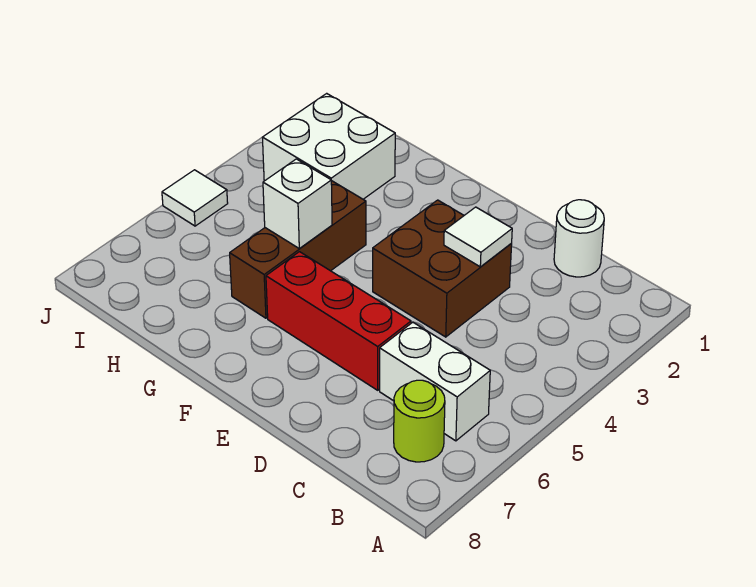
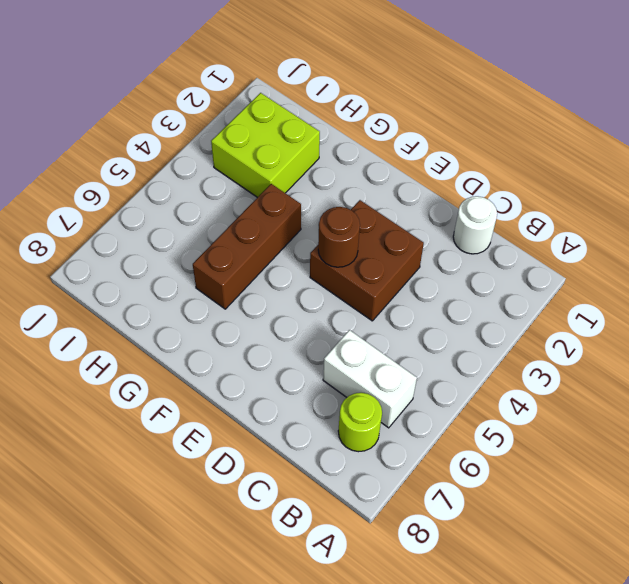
brown 1x1 round brick [318,207,360,267] -> none
lime 2x2 brick [211,93,320,198] -> white 2x2 brick [262,93,395,199]
none -> red 1x3 brick [266,252,411,390]
none -> white 1x1 tile [162,170,228,226]

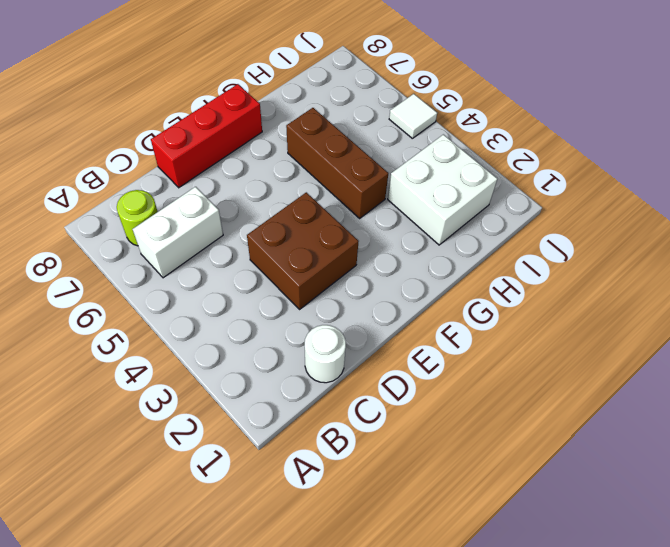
red 1x3 brick [151,84,262,188] -> red 1x3 brick moved to [266,252,411,390]
none -> white 1x1 tile [444,207,512,267]
none -> white 1x1 brick [263,159,332,248]

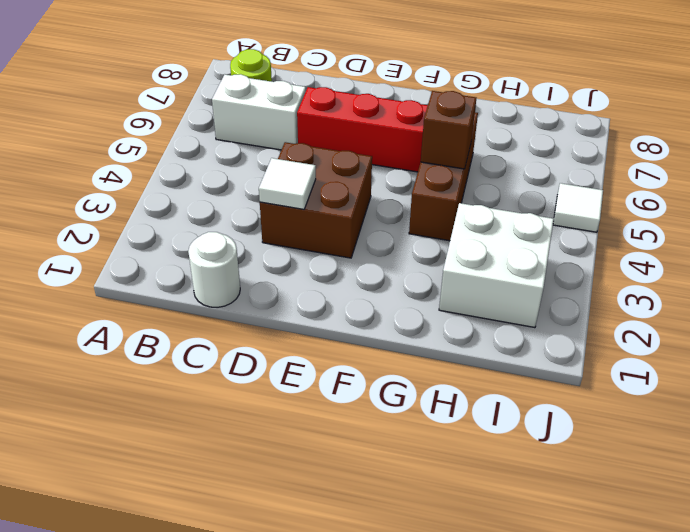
brown 1x1 brick [421,91,476,169] -> white 1x1 brick [263,159,332,248]

